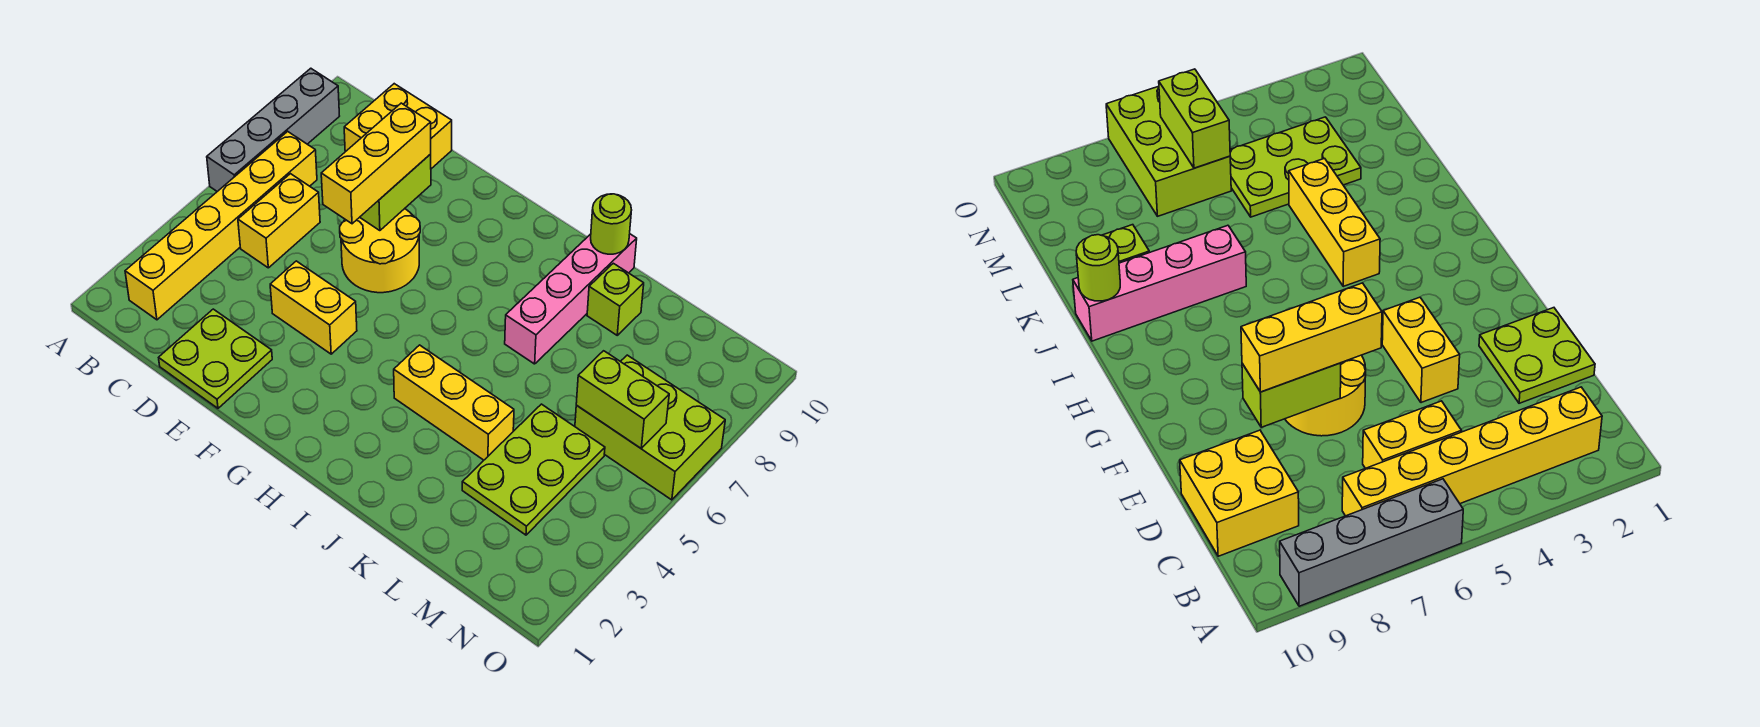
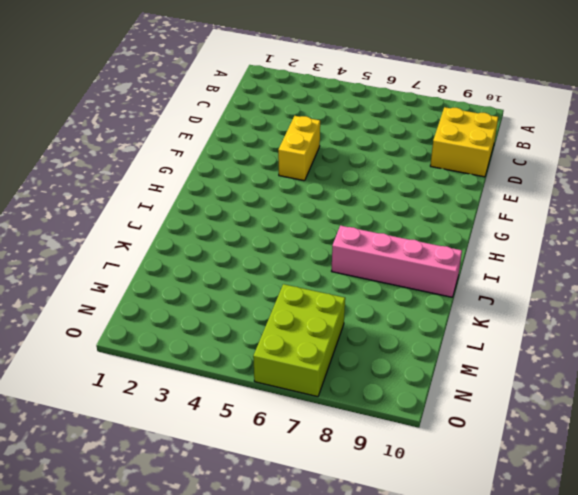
none -> grey 1x4 brick [207,68,339,191]
none -> yellow 1x6 brick [125,131,317,320]
none -> yellow 1x2 brick [238,174,320,268]

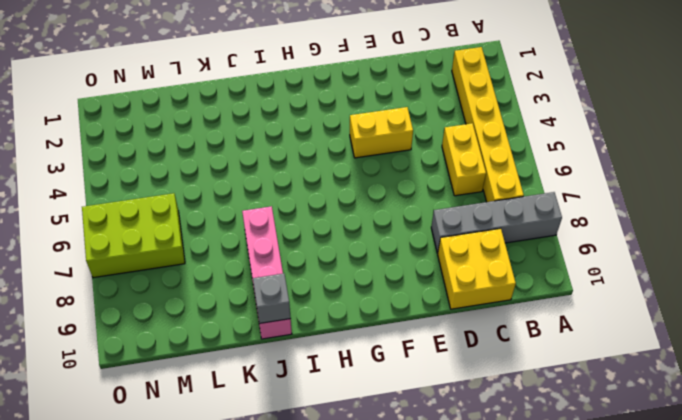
grey 1x4 brick [431,192,562,253] -> grey 1x4 brick turned to [207,68,339,191]
grey 1x1 brick [253,274,291,323] -> lime 1x1 round brick [591,194,631,254]
none -> lime 2x2 plate [159,309,272,408]
none -> yellow 2x2 round brick [340,209,420,293]
none -> yellow 1x3 brick [394,345,514,460]

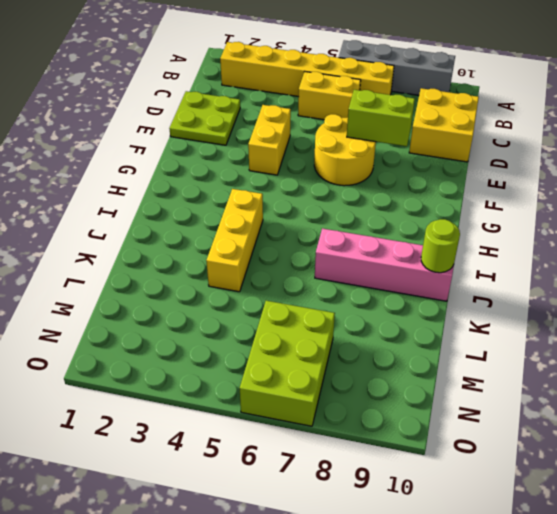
none -> lime 1x1 brick [587,263,644,335]
none -> lime 2x3 plate [462,404,605,535]
none -> lime 1x2 brick [576,351,669,448]

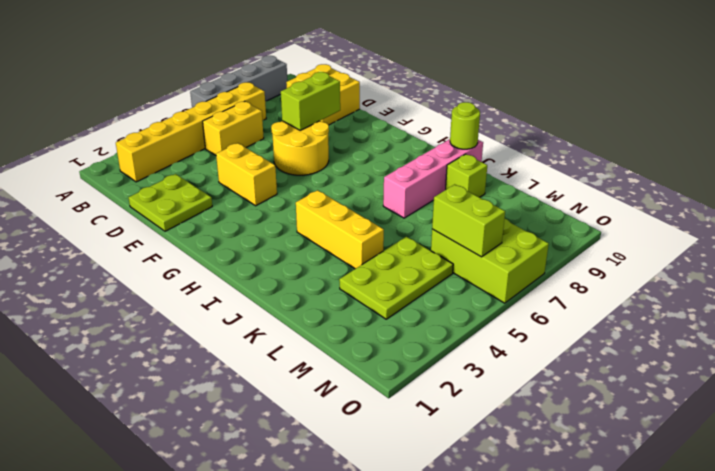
none -> yellow 1x3 brick [321,103,431,224]

